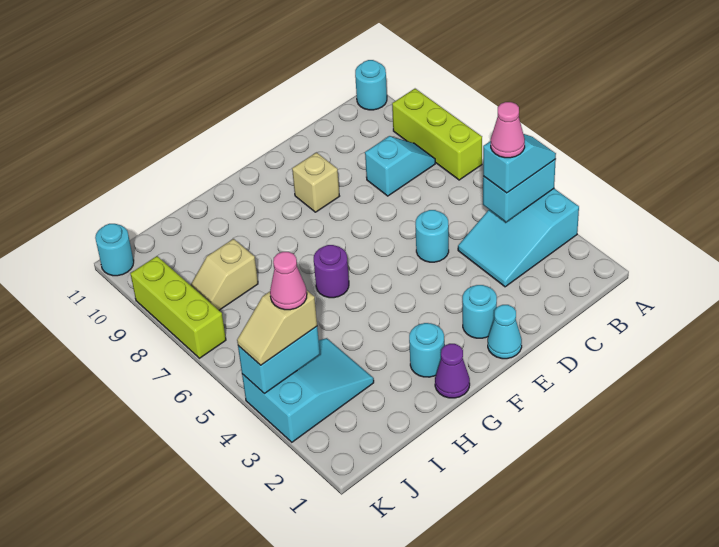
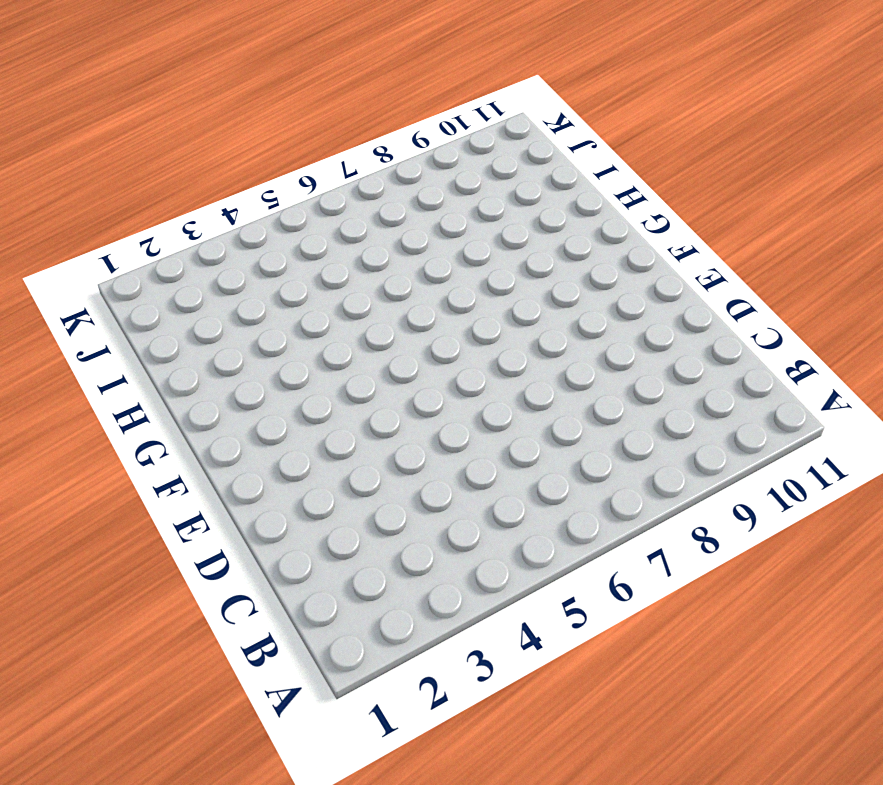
none -> cyan 2x3 slope [458,189,579,287]
none -> lime 1x3 brick [392,89,482,180]
none -> cyan 1x1 round brick [355,60,387,110]

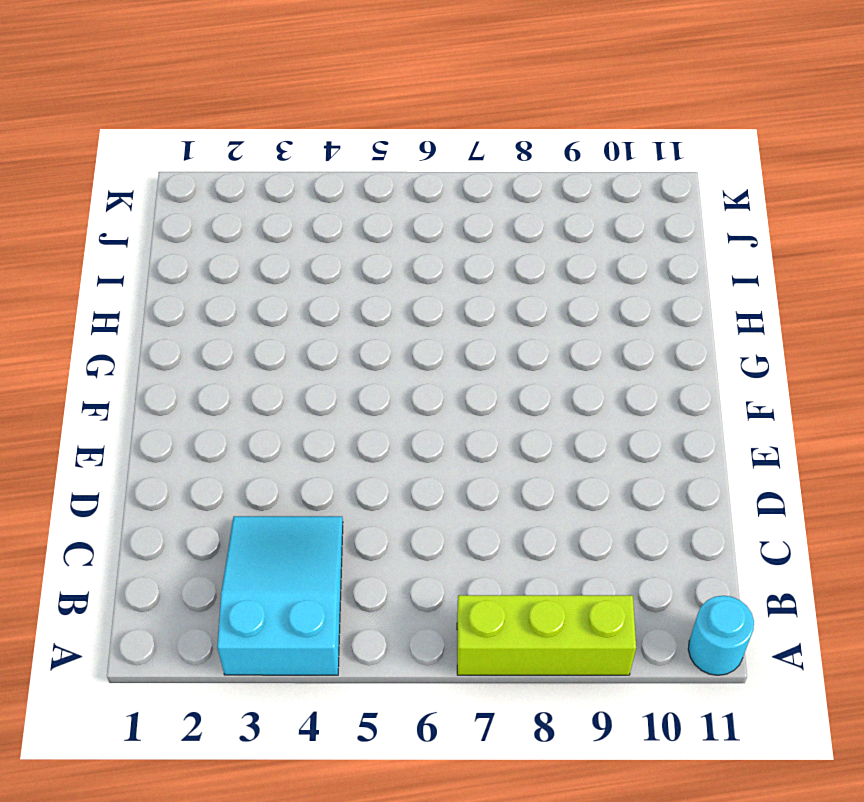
none -> cyan 1x2 slope [365,136,435,196]
none -> cyan 1x1 round brick [416,210,449,262]
none -> cyan 1x1 cone [488,305,522,359]

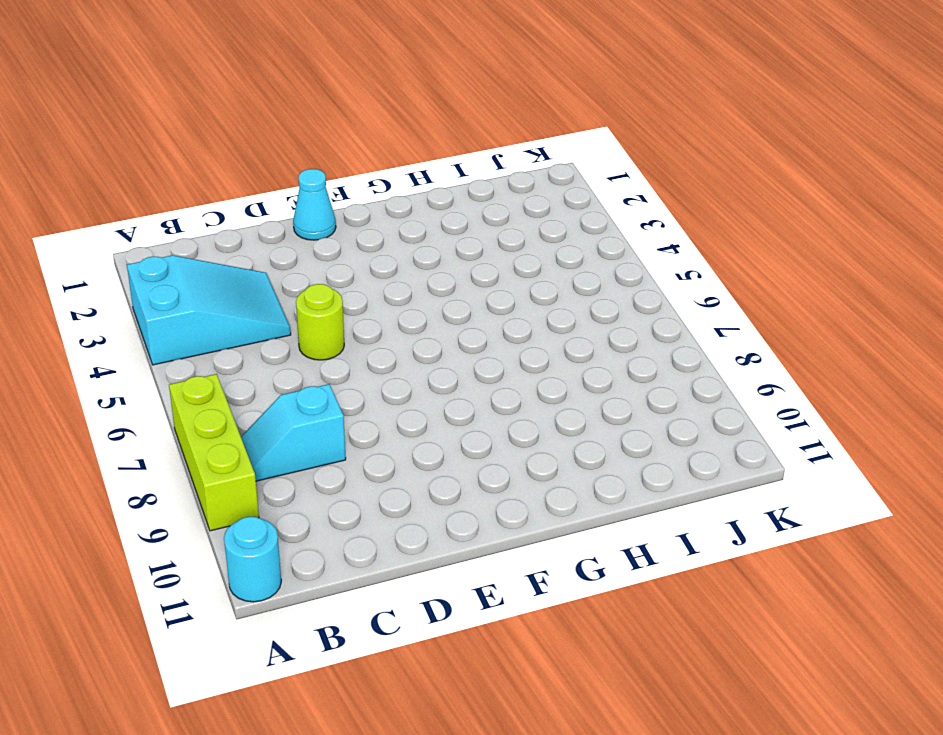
lime 1x1 round brick [296,284,344,360] -> cyan 1x1 round brick [416,210,449,262]
none -> cyan 1x1 round brick [463,285,497,338]
none -> tan 1x1 brick [292,152,339,212]
none -> purple 1x1 cone [435,344,470,398]

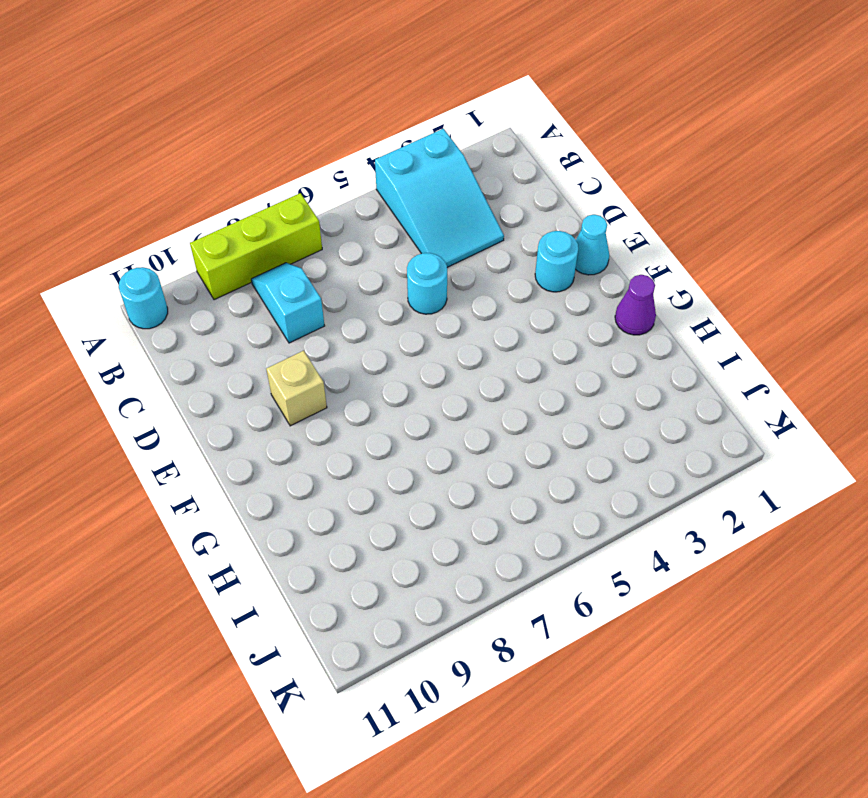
none -> cyan 1x1 round brick [409,323,444,377]
none -> purple 1x1 round brick [314,245,349,298]
none -> cyan 2x3 slope [242,338,374,442]

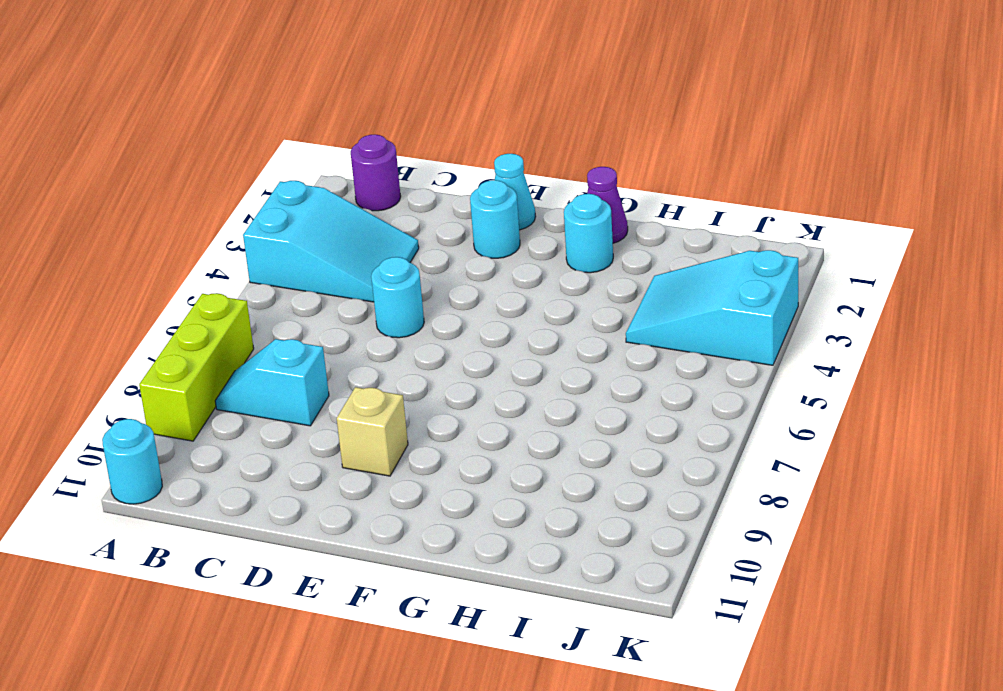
purple 1x1 round brick [351,135,401,211] -> purple 1x1 round brick moved to [314,245,349,298]
none -> tan 1x2 slope [191,239,258,310]
none -> lime 1x3 brick [130,256,226,358]
none -> cyan 1x1 round brick [95,224,134,276]

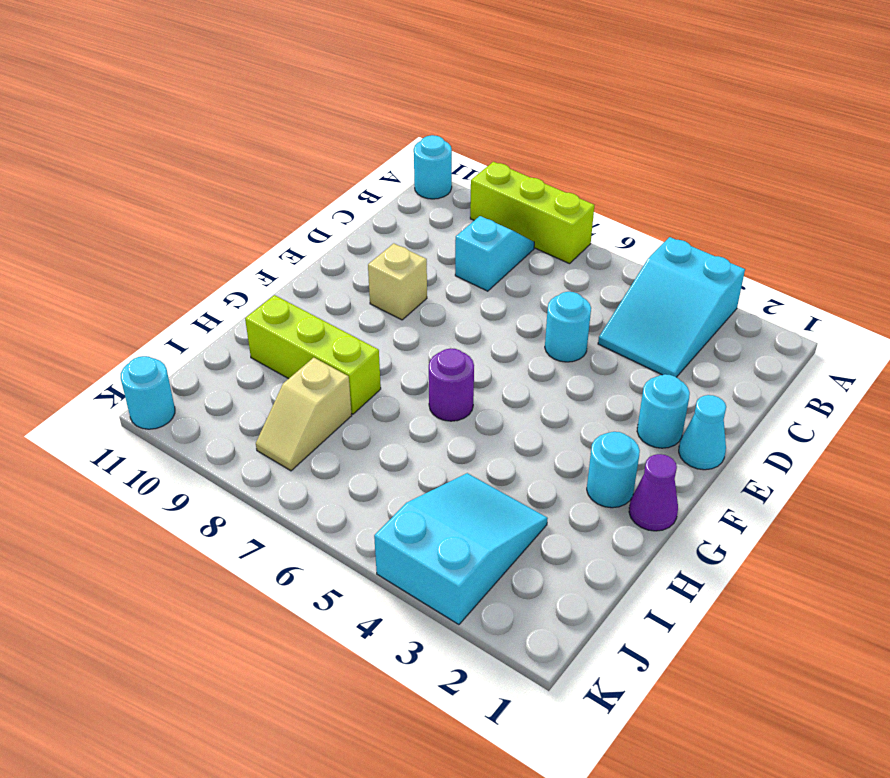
lime 1x3 brick [245,295,381,414] -> lime 1x3 brick moved to [130,256,226,358]
none -> cyan 1x2 brick [483,159,556,222]
none -> cyan 1x2 brick [238,327,320,393]
none -> cyan 1x2 slope [483,134,556,193]

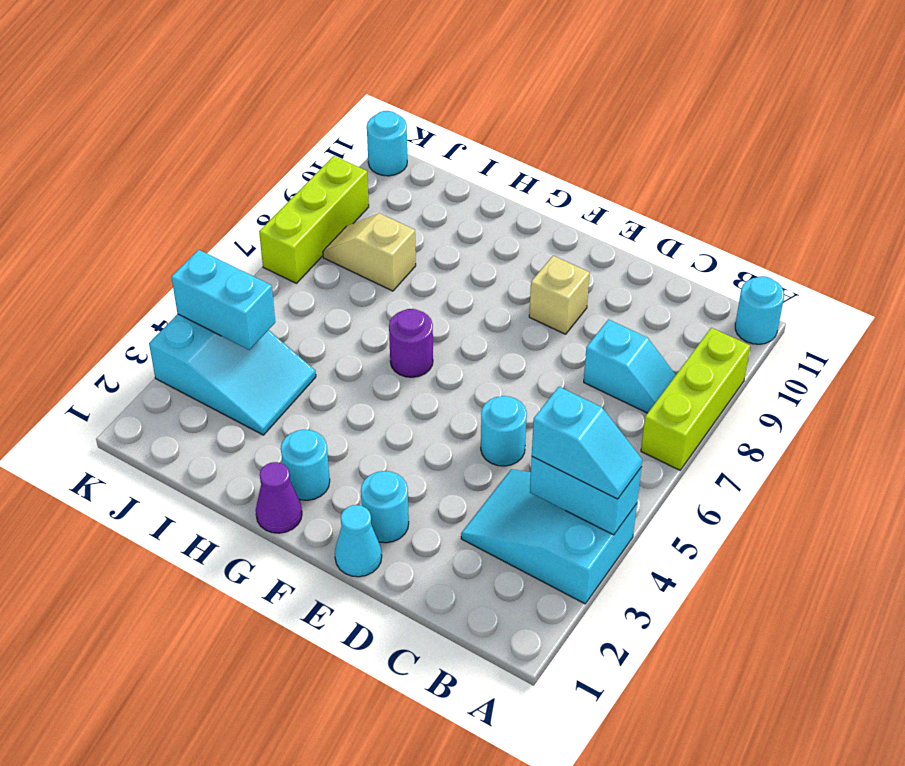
none -> tan 1x2 slope [237,291,317,365]
none -> pink 1x1 cone [491,102,525,158]
none -> pink 1x1 cone [270,252,307,310]

